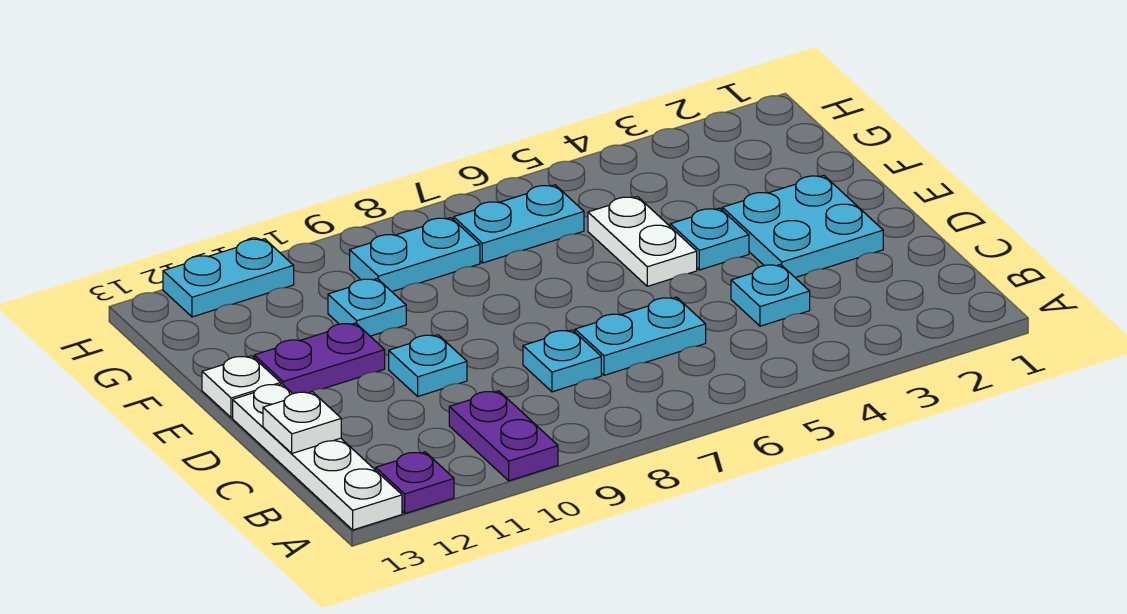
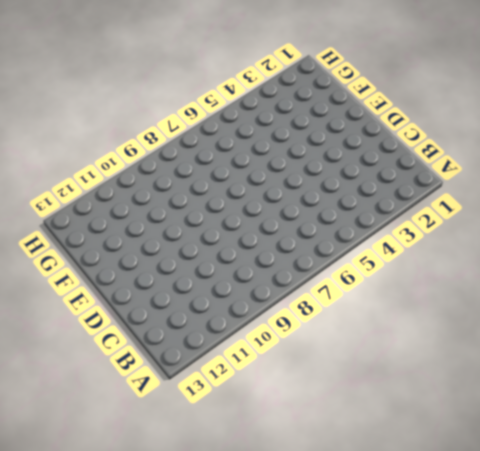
none -> purple 1x2 plate [449,391,558,481]
none -> purple 1x1 plate [376,452,454,513]
none -> white 1x4 plate [233,384,402,530]

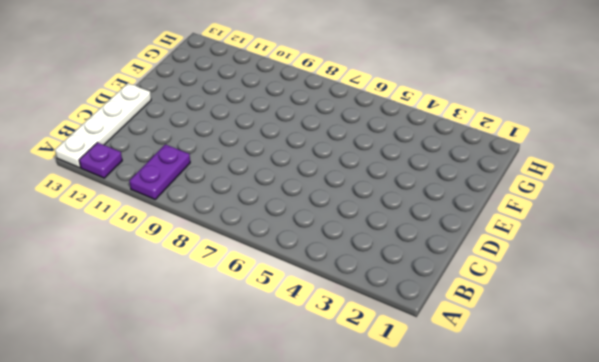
none -> cyan 1x1 plate [731,264,810,326]
none -> cyan 1x2 plate [575,297,706,375]
none -> cyan 1x1 plate [523,330,601,392]

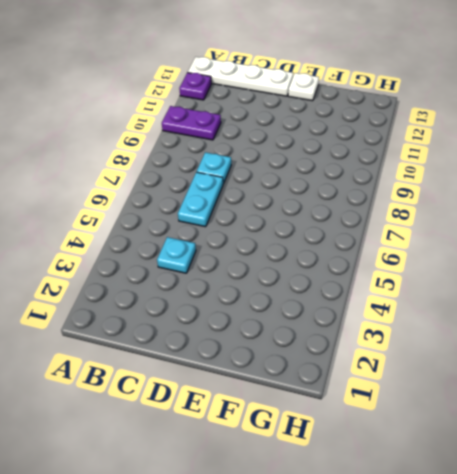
none -> cyan 2x2 plate [722,175,883,277]
none -> cyan 1x1 plate [389,335,467,396]
none -> cyan 1x1 plate [670,208,749,270]

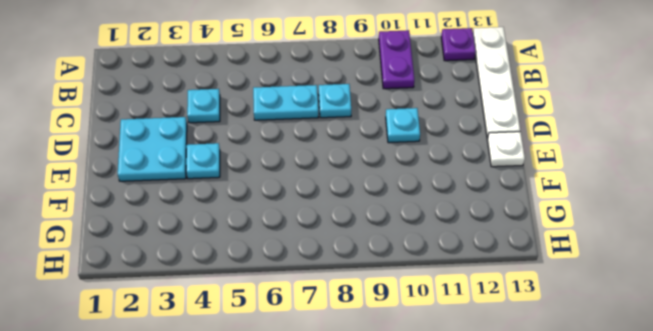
none -> white 1x2 plate [588,197,697,286]
none -> purple 1x2 plate [254,323,385,394]
none -> cyan 1x1 plate [328,279,406,336]

